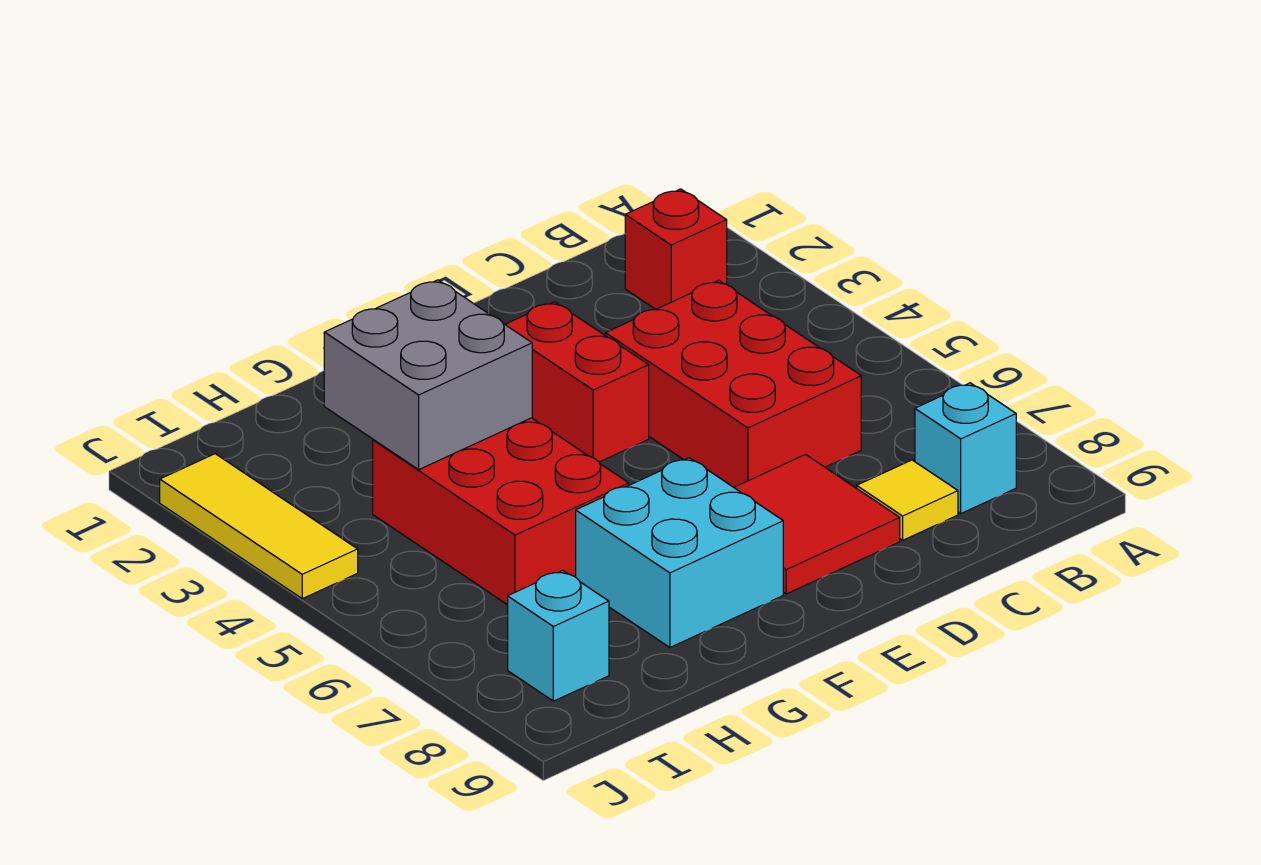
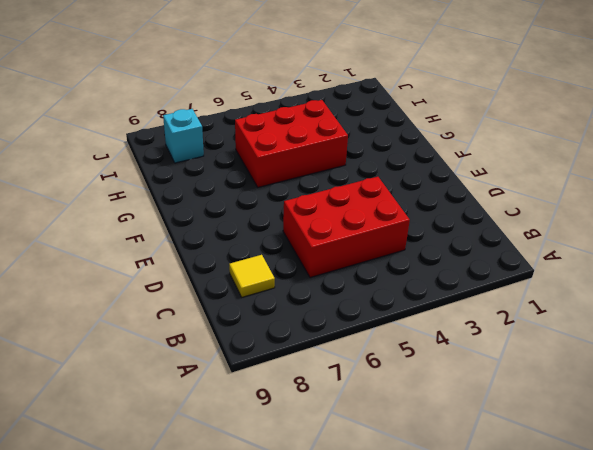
none -> red 1x1 brick [625,189,727,309]
none -> cyan 1x1 brick [915,383,1016,513]

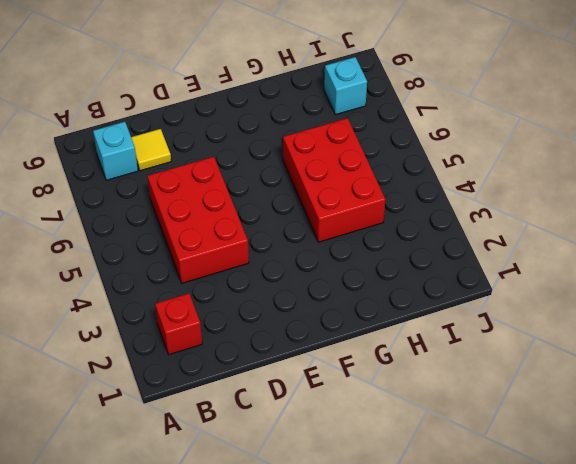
none -> red 2x2 tile [734,455,900,594]
none -> red 1x2 brick [505,302,649,462]

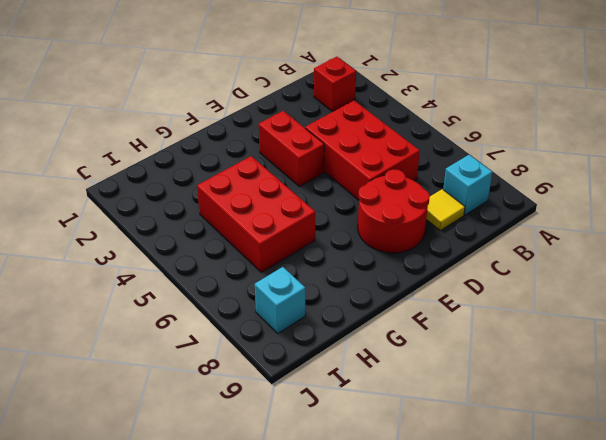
red 2x2 round brick [358,169,430,253] -> red 2x2 tile [734,455,900,594]
none -> cyan 2x2 brick [576,458,783,648]
none -> yellow 1x3 tile [160,454,358,599]

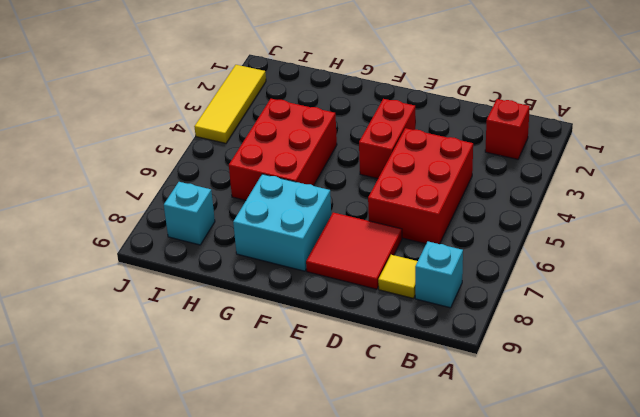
none -> grey 2x2 brick [324,280,532,470]

